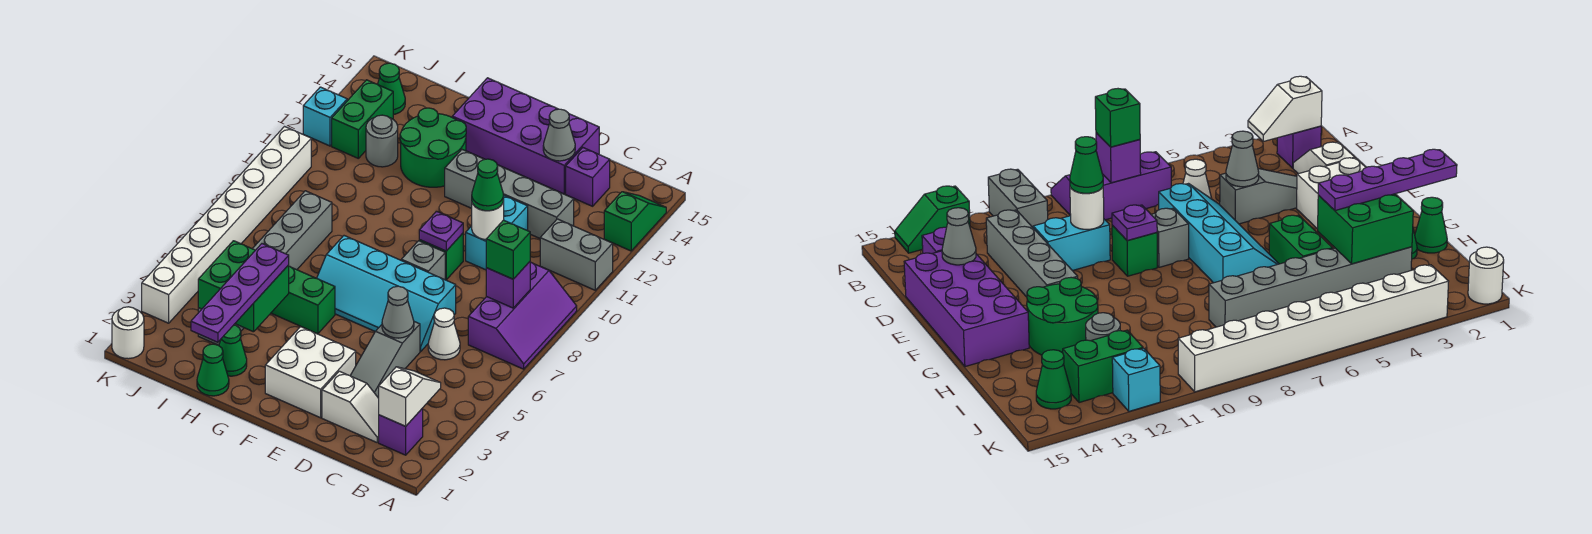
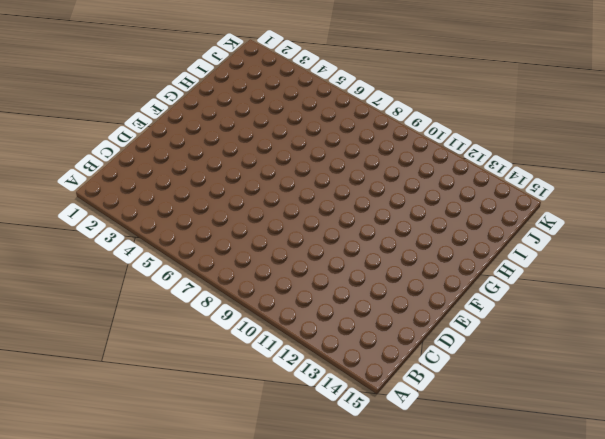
none -> purple 2x3 slope [468,262,577,369]
none -> grey 1x2 brick [540,219,613,290]
none -> green 1x2 slope [604,192,666,251]
none -> purple 1x1 brick [379,408,423,455]

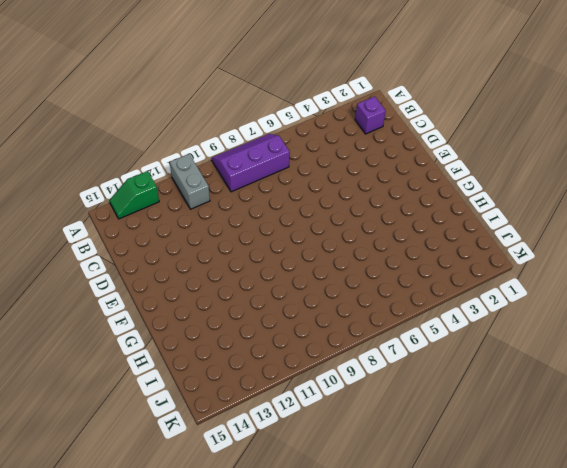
none -> white 1x2 slope [322,371,379,442]
none -> white 1x1 cone [428,308,460,360]
none -> grey 1x4 brick [445,150,574,238]
none -> purple 1x1 brick [566,148,610,206]

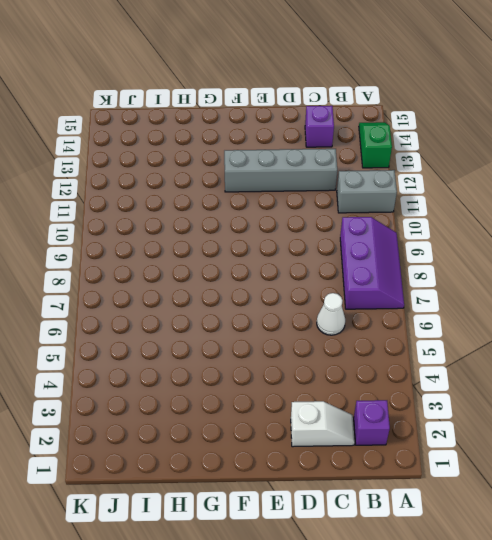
none -> grey 1x3 slope [350,322,420,398]
none -> cyan 2x4 slope [317,236,456,351]
none -> cyan 1x2 brick [466,196,528,270]
none -> purple 2x4 brick [452,78,599,194]

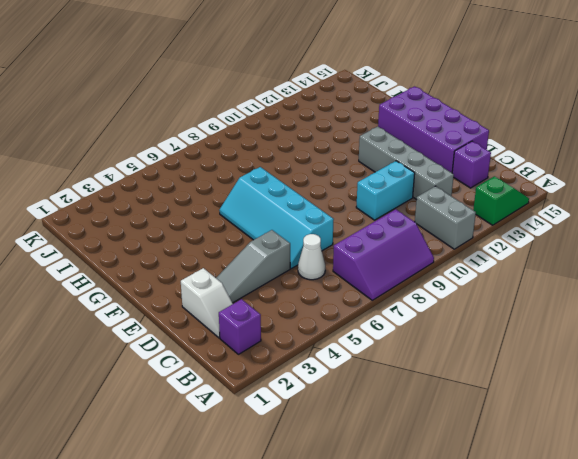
none -> white 2x2 brick [265,327,356,418]
none -> grey 1x1 brick [401,241,445,280]
none -> green 1x1 brick [419,233,463,280]
none -> green 1x2 brick [271,266,335,334]

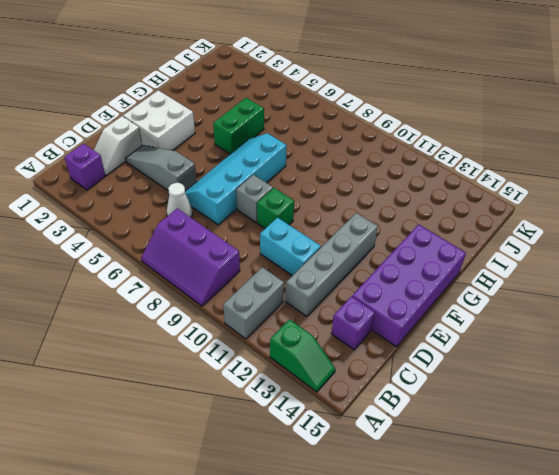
none -> green 2x2 round brick [400,108,466,187]
none -> green 1x1 cone [197,344,229,396]
none -> green 1x1 cone [219,325,247,376]
none -> grey 1x6 brick [198,191,332,345]

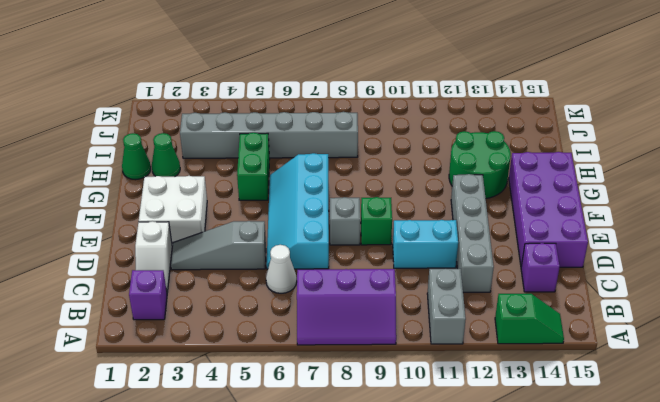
none -> grey 1x1 round brick [366,115,398,167]
none -> green 1x2 brick [332,80,393,158]
none -> green 1x1 cone [378,63,405,115]
none -> white 1x1 round brick [112,307,144,359]

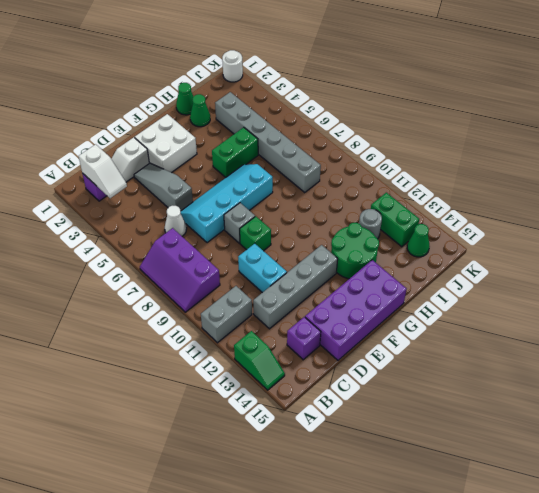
none -> white 1x8 brick [142,127,311,323]
none -> cyan 1x1 brick [303,87,347,146]
none -> purple 1x1 brick [486,262,530,308]
none -> grey 1x1 cone [382,286,414,338]

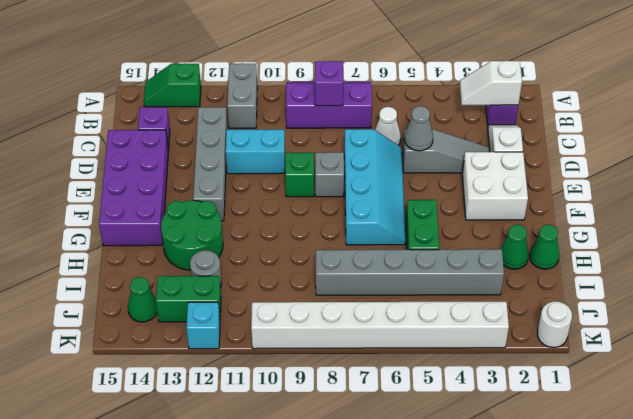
none -> white 1x1 round brick [472,200,504,240]
none -> grey 1x1 cone [543,109,575,161]
none -> purple 1x1 plate [419,211,463,251]
none -> green 2x2 brick [198,241,289,332]

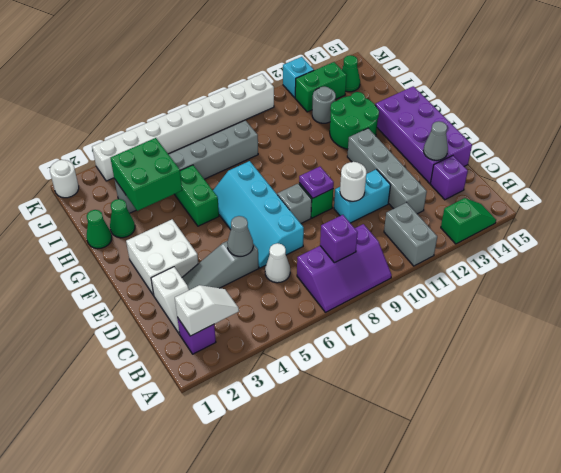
none -> green 1x1 brick [486,220,530,279]
none -> green 1x1 cone [472,159,504,211]
none -> purple 1x4 plate [191,244,289,342]

